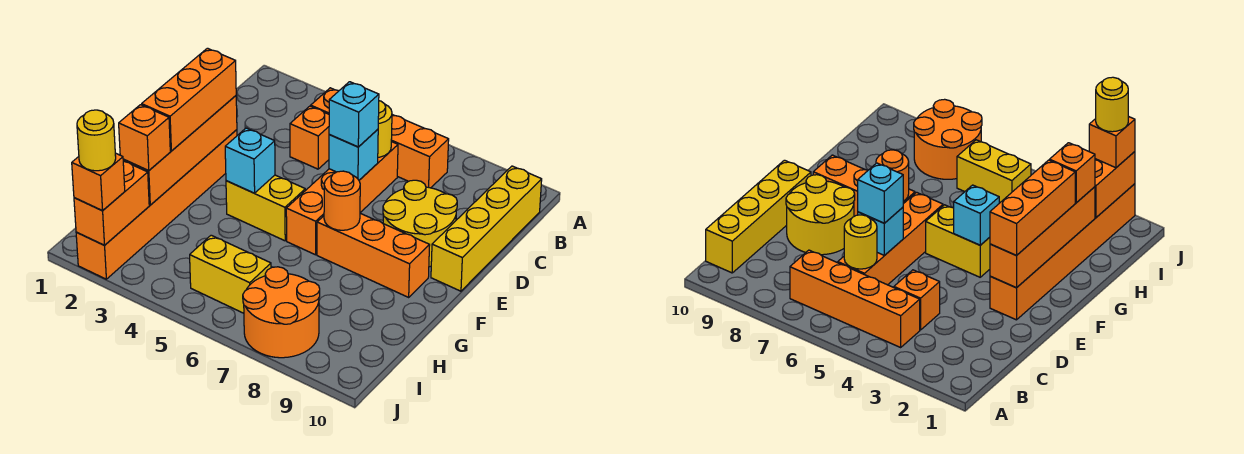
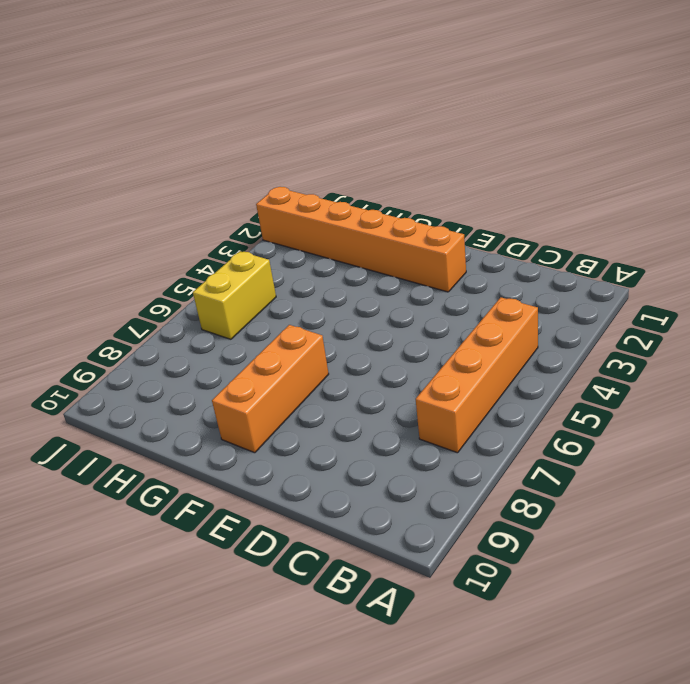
none -> yellow 1x4 brick [431,166,542,291]
none -> orange 1x1 brick [290,106,329,169]
none -> orange 1x4 brick [286,142,398,255]

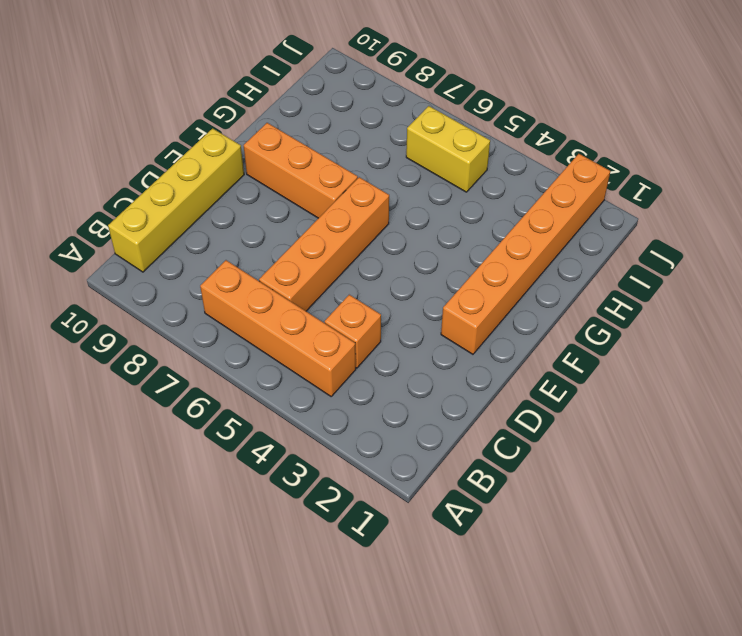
none -> yellow 2x2 round brick [383,180,457,267]
none -> yellow 1x2 brick [226,175,305,241]
none -> orange 2x2 round brick [243,267,320,358]

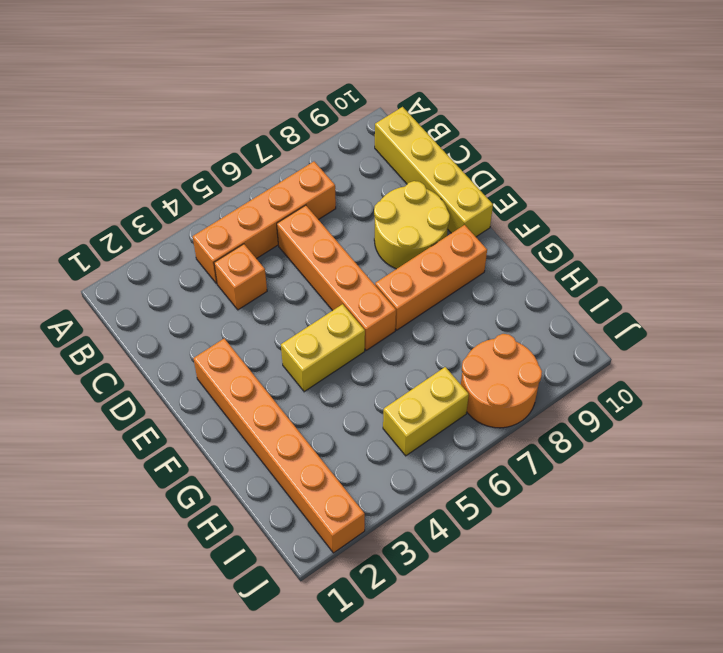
none -> yellow 1x1 round brick [378,101,392,157]
none -> cyan 1x1 brick [329,129,378,180]
none -> orange 1x4 brick [123,96,237,205]

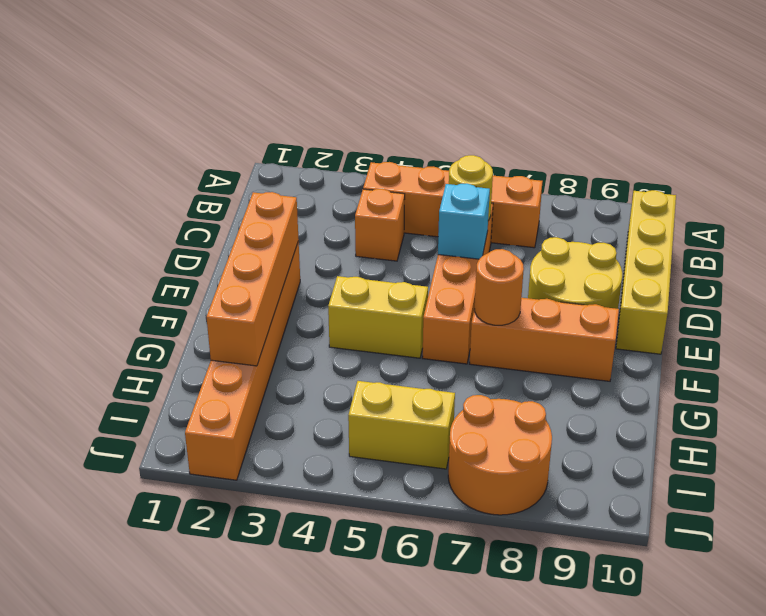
none -> cyan 1x1 brick [225,128,275,193]
none -> orange 1x2 brick [74,161,149,245]
none -> cyan 1x1 brick [329,82,379,147]

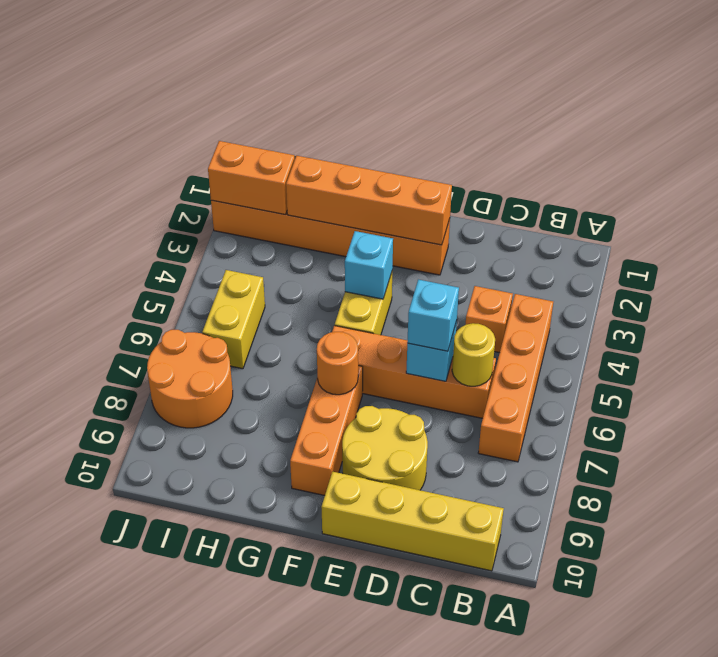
none -> orange 1x3 brick [142,48,236,151]
none -> orange 1x1 brick [119,105,170,171]
none -> orange 1x1 brick [72,153,125,211]

